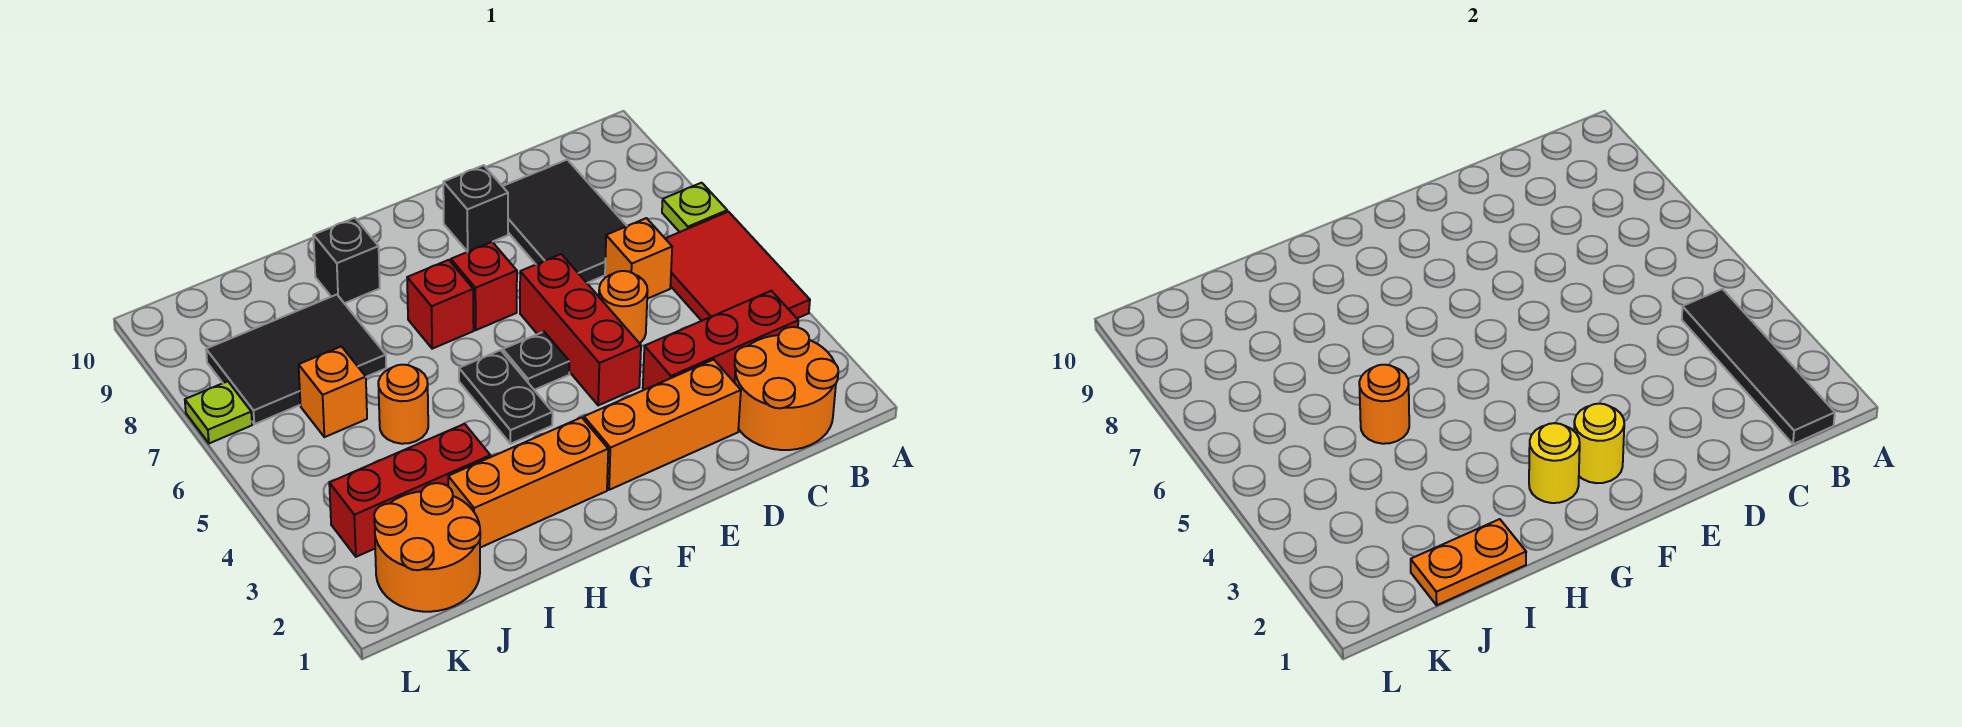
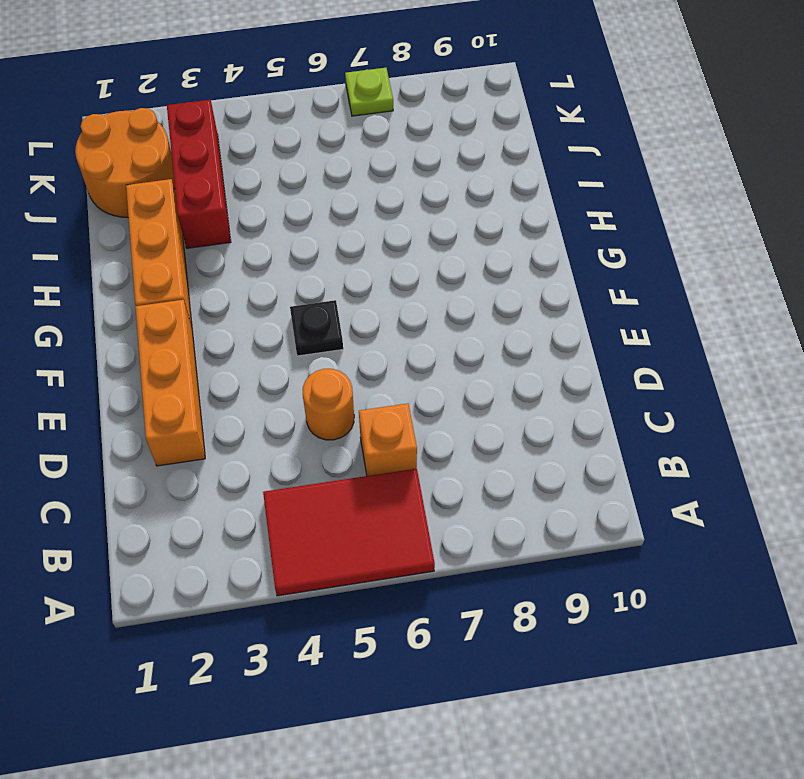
none -> lime 1x1 plate [662,183,727,232]
none -> orange 2x2 round brick [734,327,838,450]
none -> red 1x3 brick [643,291,798,390]

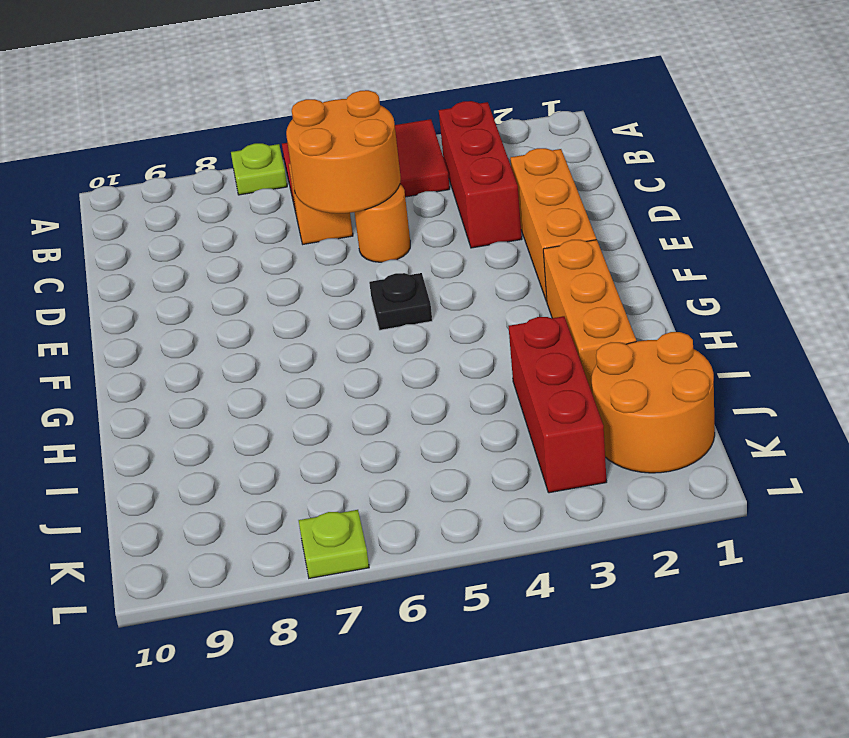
orange 2x2 round brick [286,90,401,213] -> orange 2x2 round brick moved to [734,327,838,450]
none -> black 2x3 tile [503,160,626,283]
none -> red 1x3 brick [520,254,641,405]
none -> black 1x1 brick [443,165,508,252]

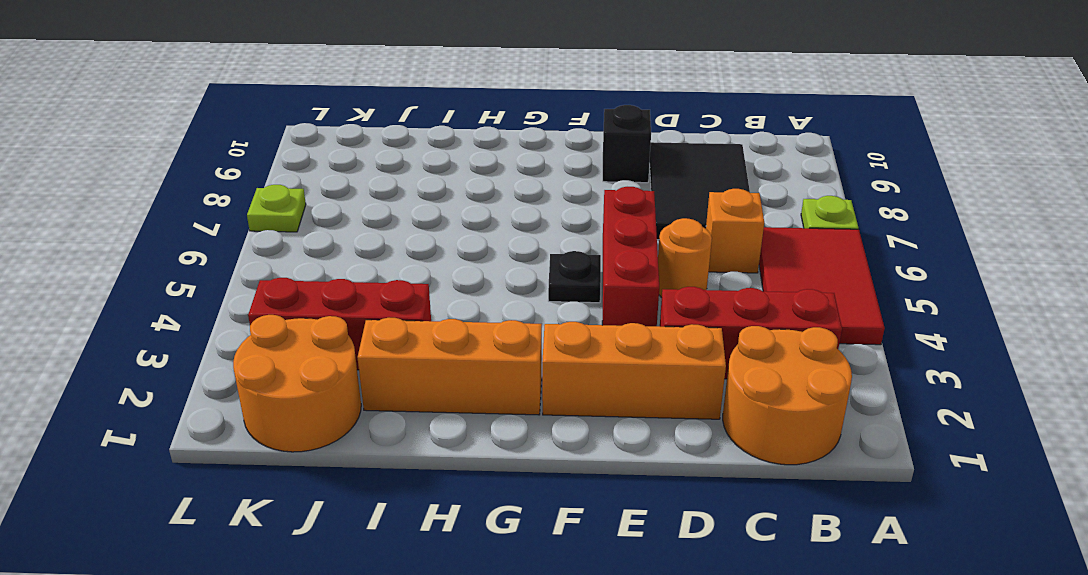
none -> red 1x1 brick [451,242,517,330]
none -> black 1x2 plate [459,350,553,444]
none -> red 1x1 brick [407,260,474,349]

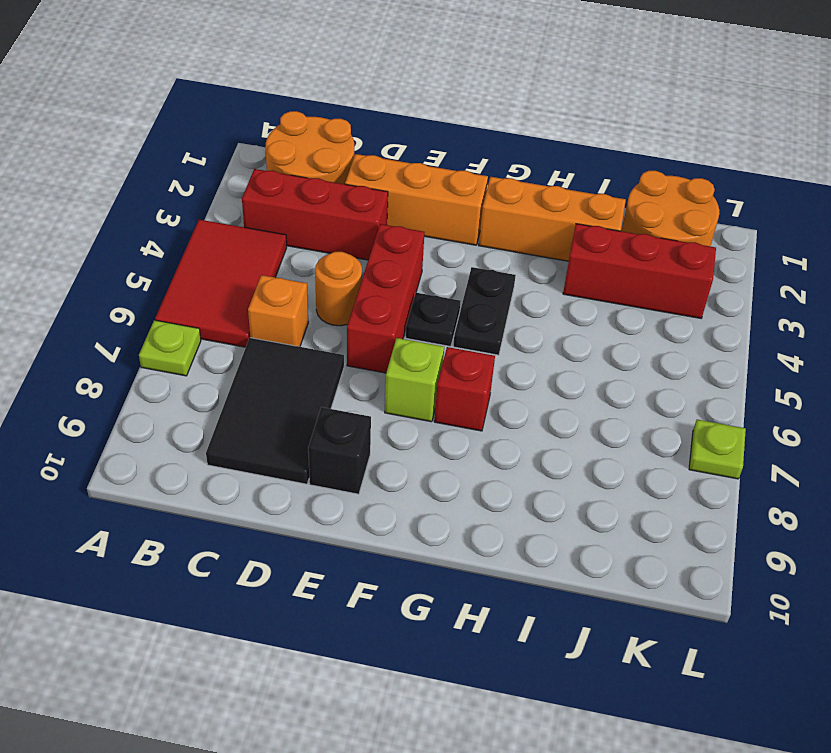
lime 1x1 brick [385,338,444,422] -> red 1x1 brick [451,242,517,330]
none -> black 1x1 brick [313,218,380,303]
none -> orange 1x1 round brick [378,365,428,444]
none -> black 2x3 tile [206,295,386,424]

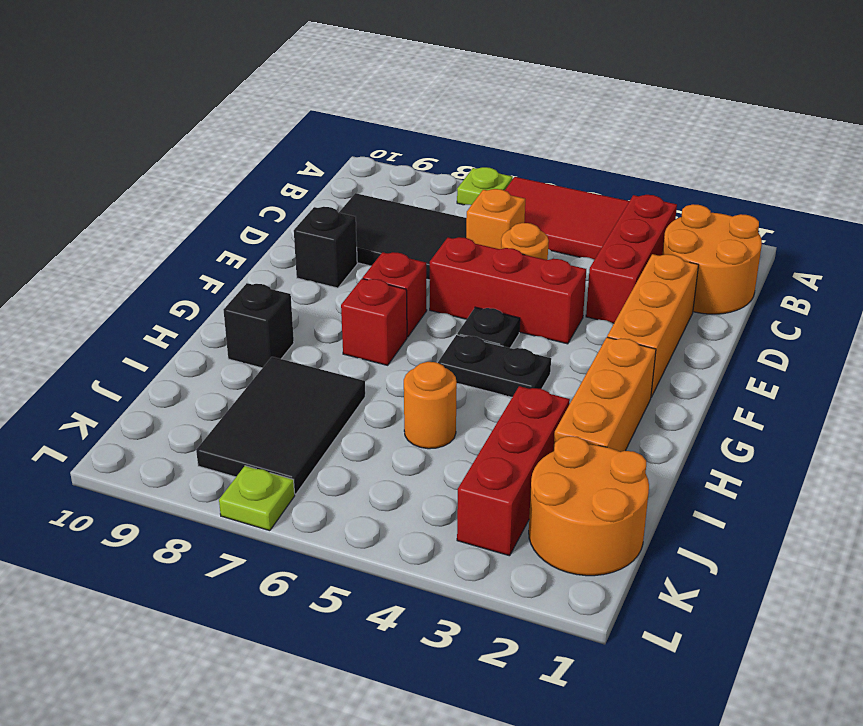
none -> orange 1x1 brick [299,346,367,437]
none -> black 1x4 tile [1682,289,1835,444]
none -> yellow 1x1 round brick [1574,404,1624,483]

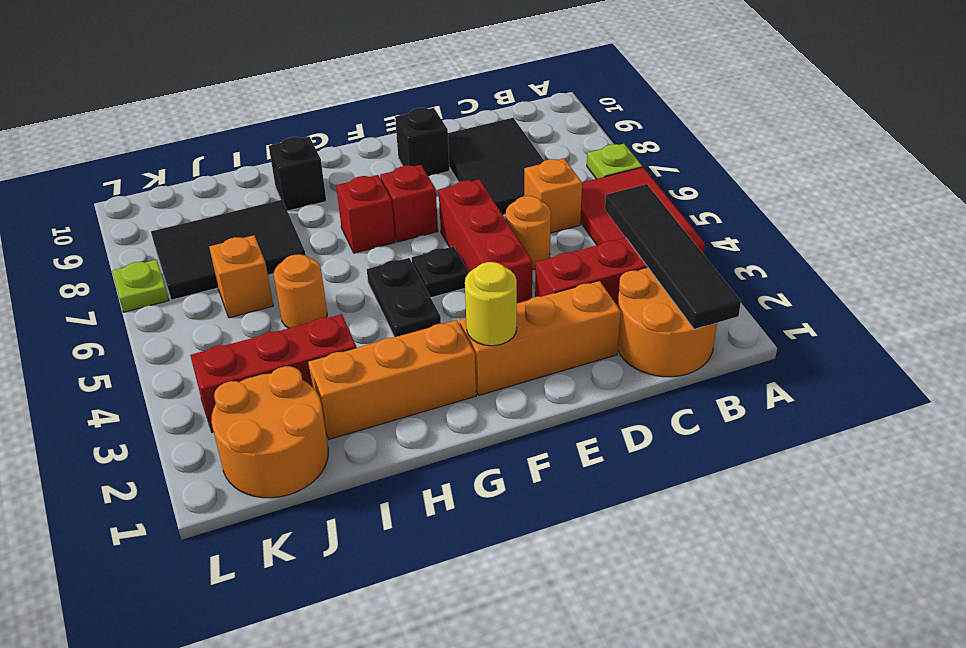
none -> yellow 1x1 round brick [1529,423,1580,503]
none -> orange 1x2 plate [1411,519,1526,605]
none -> orange 1x1 round brick [1359,365,1409,444]

